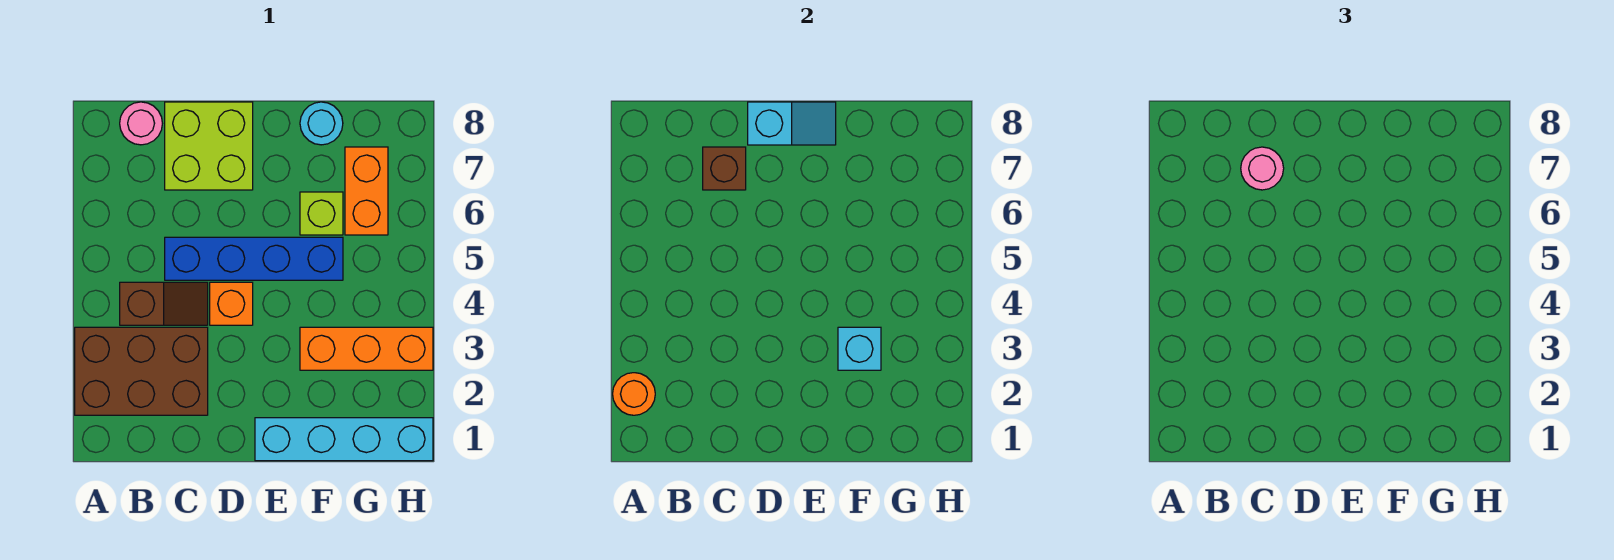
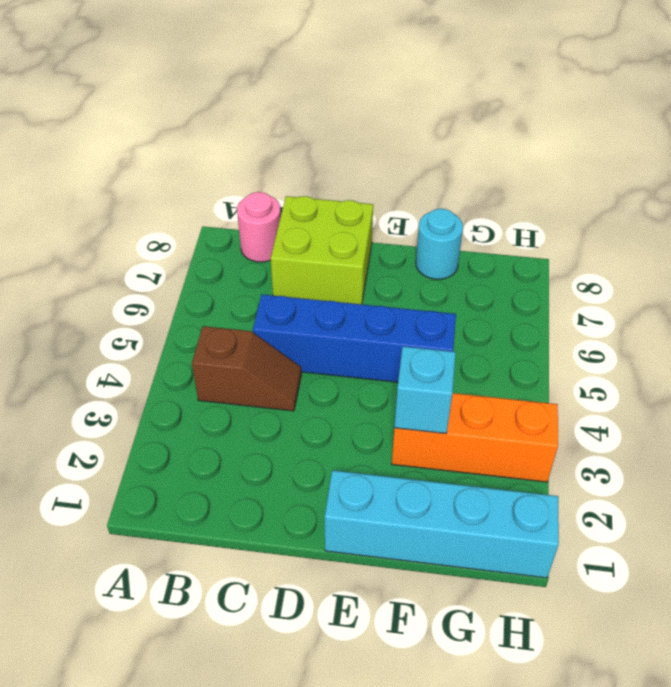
none -> brown 2x3 brick [75,327,208,415]
none -> orange 1x1 brick [210,282,253,325]
none -> lime 1x1 brick [300,192,343,235]

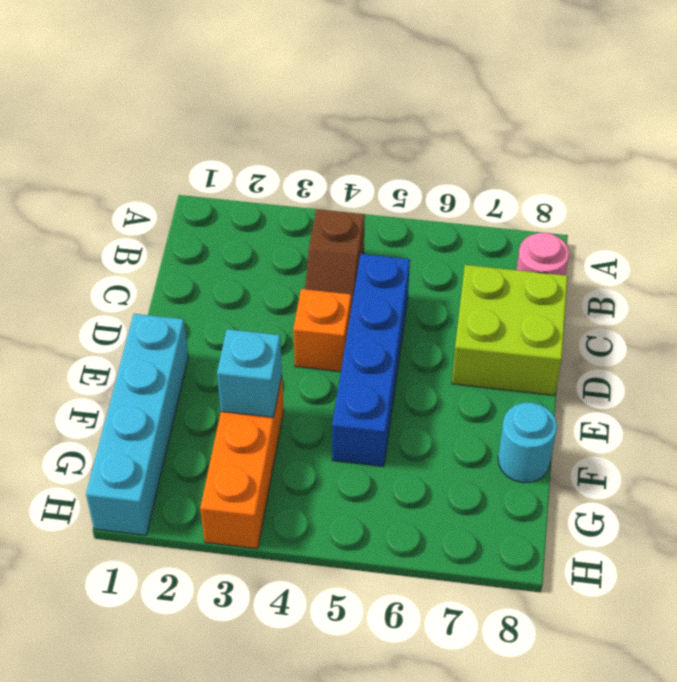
none -> brown 2x3 brick [75,327,208,415]
none -> lime 1x1 brick [300,192,343,235]
none -> orange 1x2 brick [345,147,388,235]

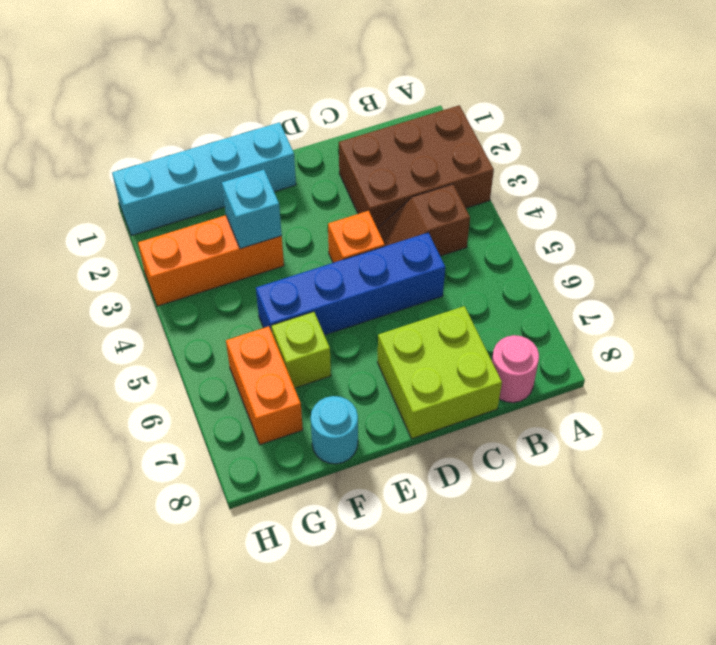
none -> orange 1x1 round brick [613,373,655,415]
none -> brown 1x1 brick [703,147,746,190]
none -> cyan 1x2 slope [748,102,836,145]

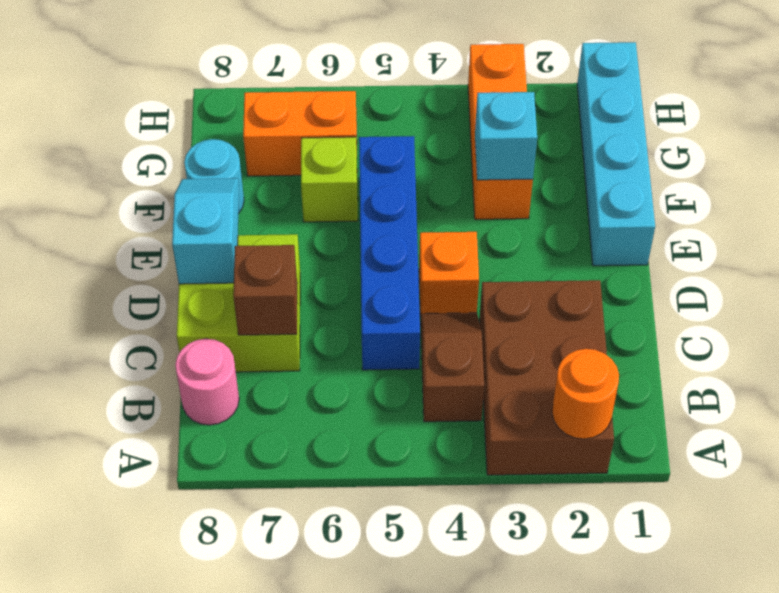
none -> pink 1x1 round brick [1241,147,1284,190]

